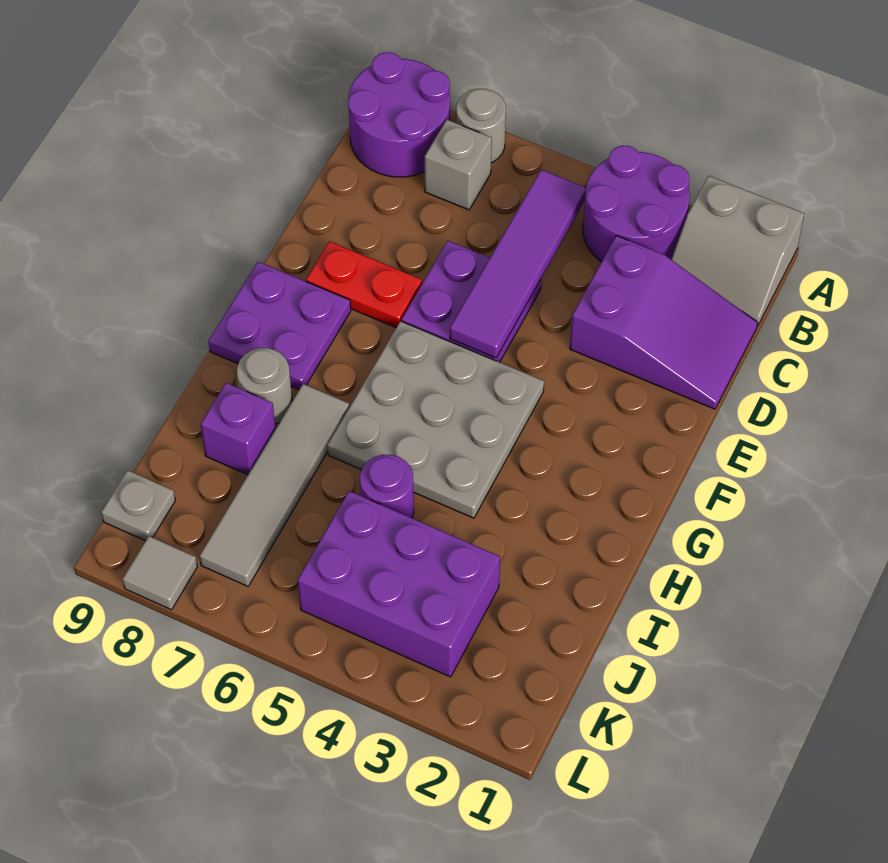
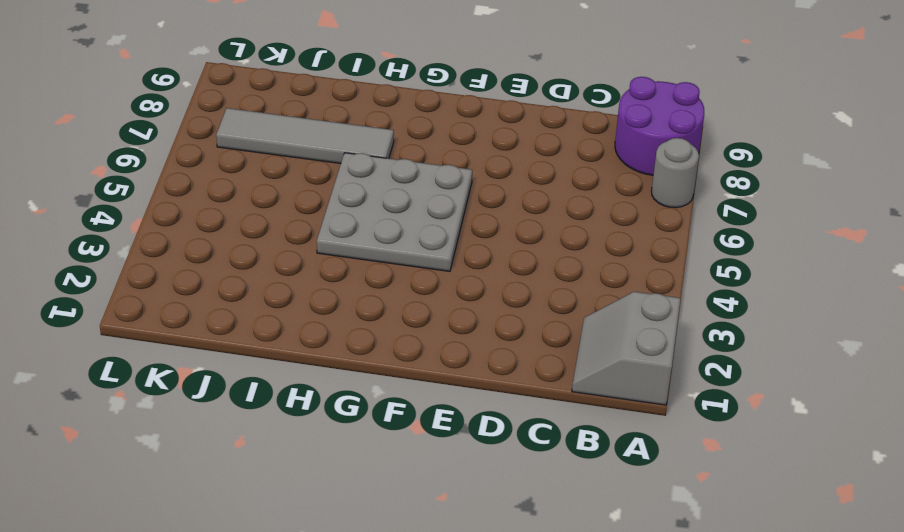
none -> purple 2x2 round brick [583,146,690,262]
none -> grey 1x1 brick [425,120,492,210]
none -> purple 2x3 slope [570,236,758,409]

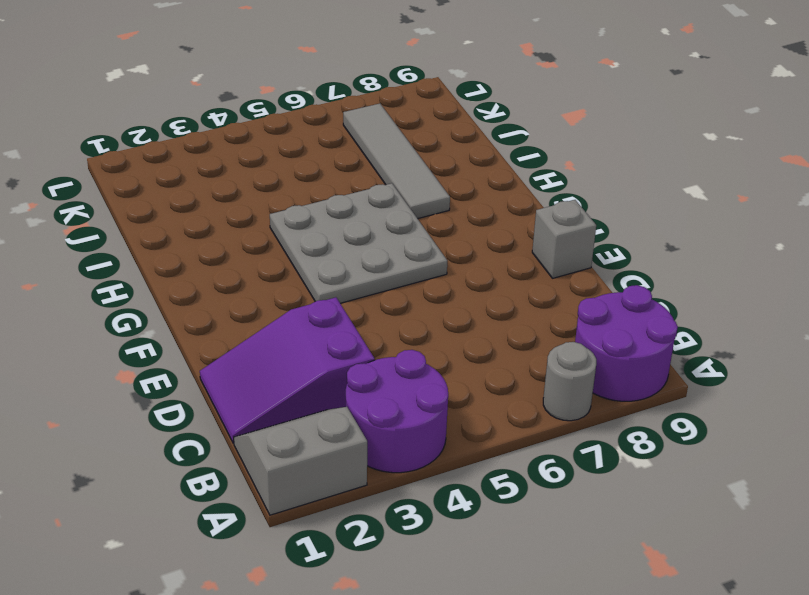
grey 1x1 brick [532,200,596,278] -> grey 1x1 brick moved to [425,120,492,210]
none -> purple 2x2 plate [402,241,541,362]
none -> red 1x2 plate [306,241,422,328]
none -> purple 2x2 plate [208,262,351,390]

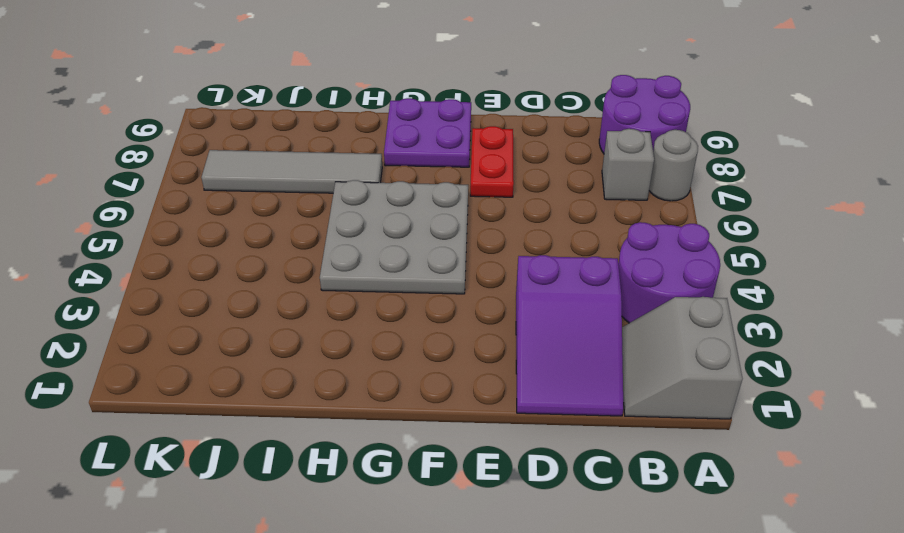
none -> purple 2x2 plate [402,241,541,362]
none -> grey 1x1 round brick [237,348,292,424]
none -> purple 1x1 round brick [360,455,414,518]

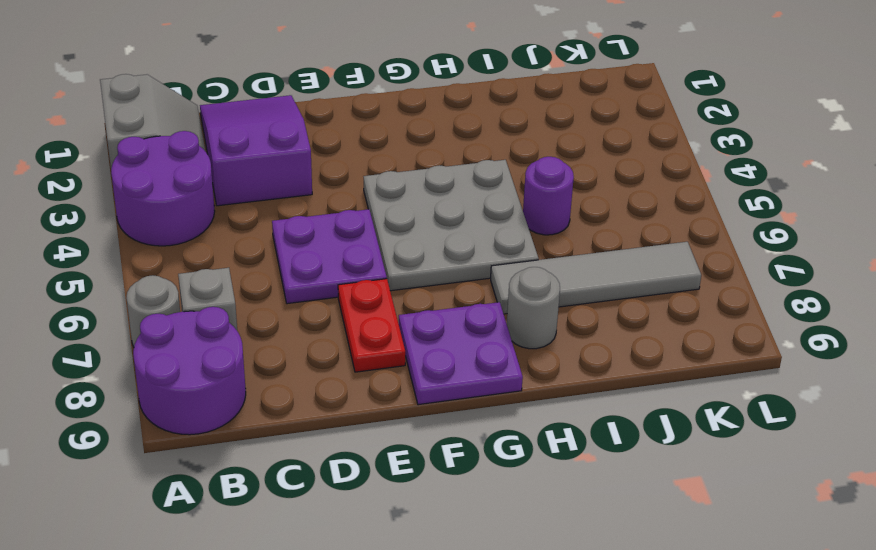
none -> purple 1x1 brick [201,383,275,475]
none -> purple 2x3 brick [298,491,500,677]
none -> grey 1x1 plate [101,470,175,541]

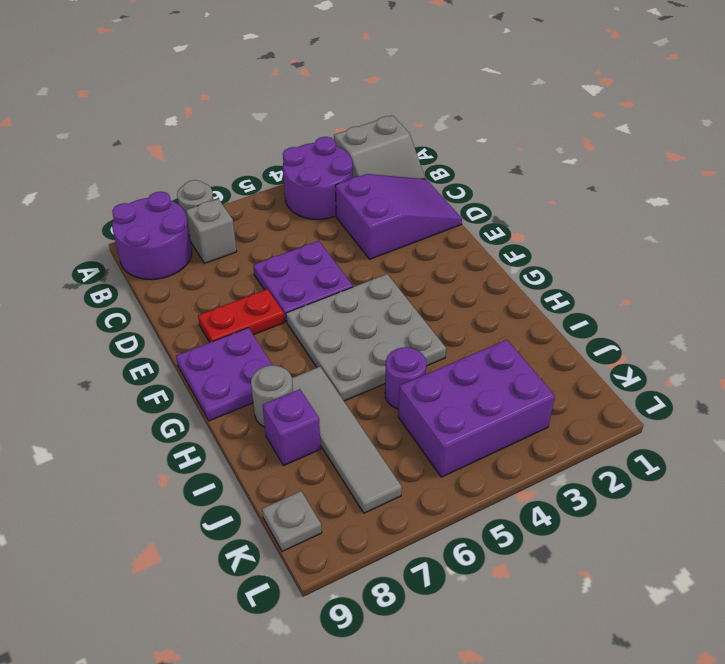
none -> grey 1x1 tile [123,536,197,610]
none -> purple 1x4 tile [450,170,586,358]

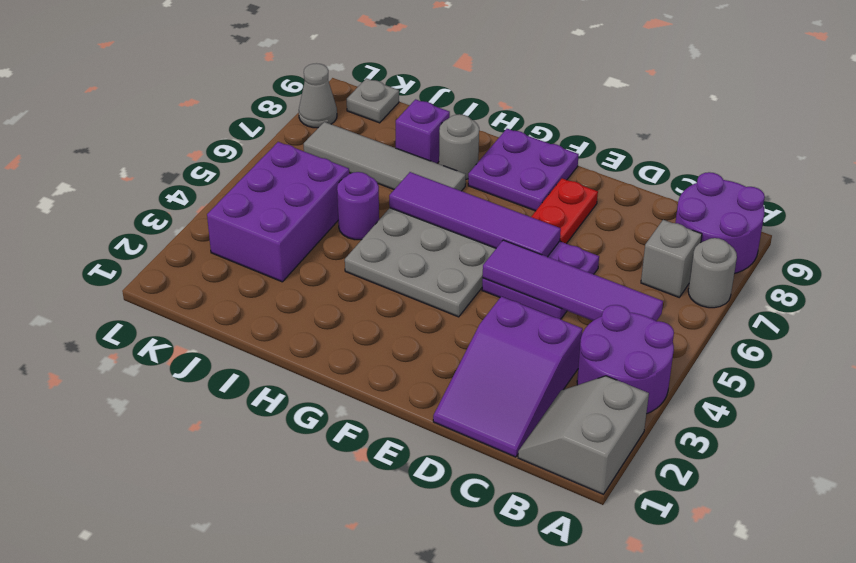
purple 1x4 tile [389,172,561,257] -> none
grey 1x1 cone [299,63,337,128] -> grey 1x1 tile [123,536,197,610]

